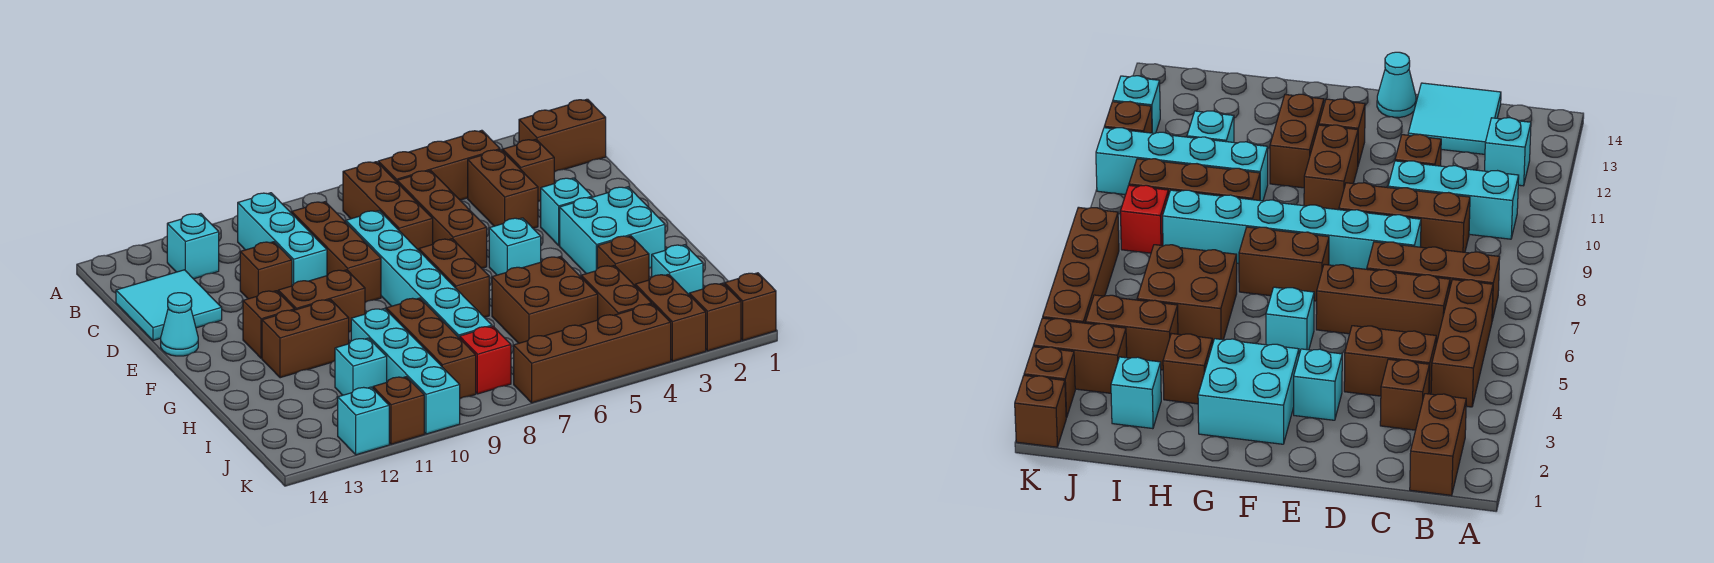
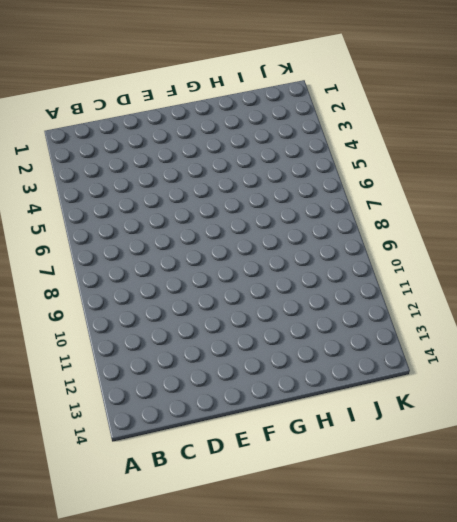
none -> brown 1x2 brick [519,99,606,172]
none -> brown 1x3 brick [378,130,500,200]
none -> brown 1x3 brick [343,162,433,250]
none -> cyan 1x3 brick [238,193,327,286]

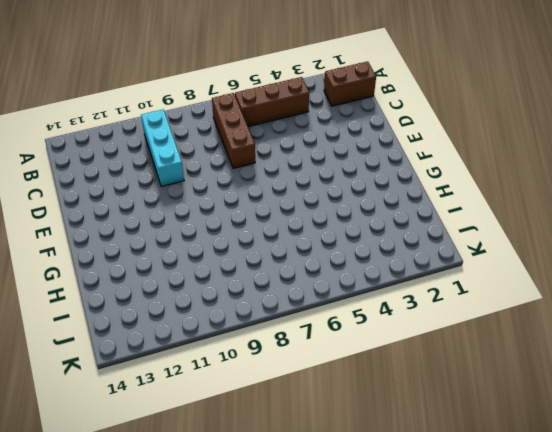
none -> cyan 1x1 brick [167,213,219,279]
none -> brown 1x1 brick [503,139,554,202]
none -> brown 1x2 brick [468,150,538,228]
none -> brown 1x3 brick [397,170,487,268]

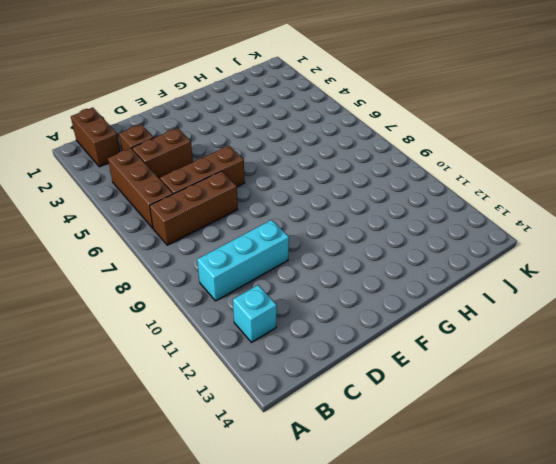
none -> brown 1x3 brick [292,202,381,302]
none -> cyan 2x2 tile [116,270,222,340]
none -> cyan 1x6 brick [346,211,492,337]
none -> brown 1x1 brick [240,242,292,299]

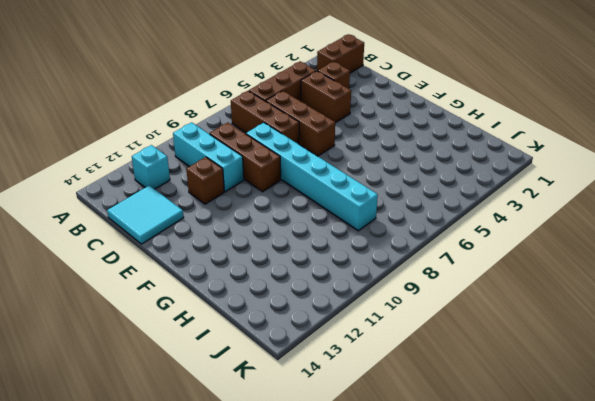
none -> cyan 1x1 brick [541,178,592,245]
none -> cyan 1x1 cone [161,293,198,356]
none -> cyan 2x2 brick [560,187,665,274]
none -> cyan 1x1 brick [489,218,541,275]

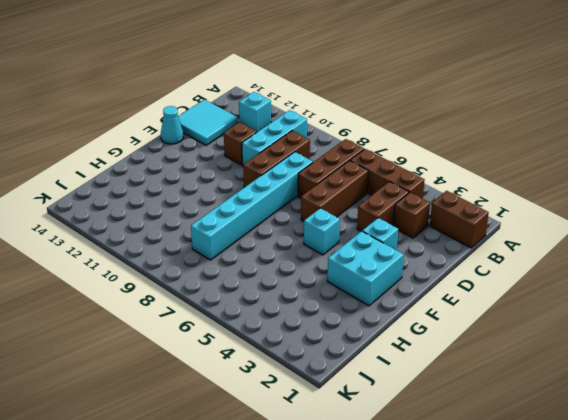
none -> brown 1x2 brick [419,239,489,317]
none -> brown 1x2 brick [278,270,365,332]
none -> brown 1x1 brick [243,291,295,358]
none -> brown 1x2 brick [262,300,349,378]

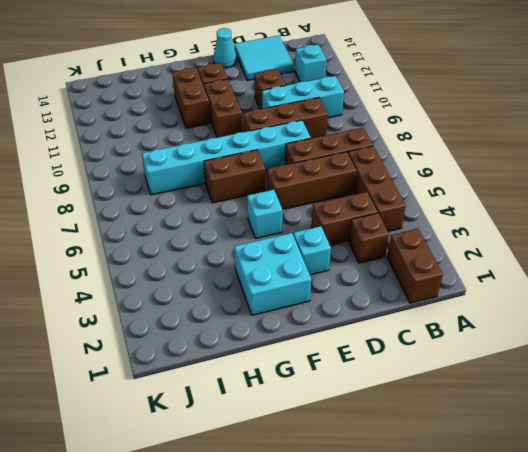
none -> brown 1x1 brick [597,236,649,286]
none -> brown 2x2 brick [492,257,598,343]
none -> brown 1x3 brick [386,298,476,399]
none -> cyan 1x4 brick [351,308,460,434]

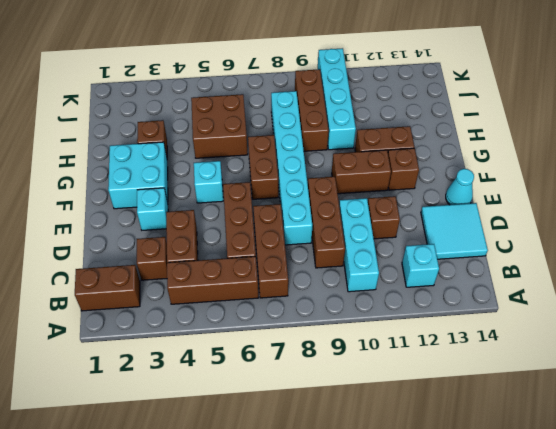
none -> cyan 1x1 brick [652,245,703,294]
none -> brown 1x2 brick [581,265,652,320]
none -> cyan 1x1 brick [335,338,387,395]
none -> brown 1x2 brick [635,274,706,361]

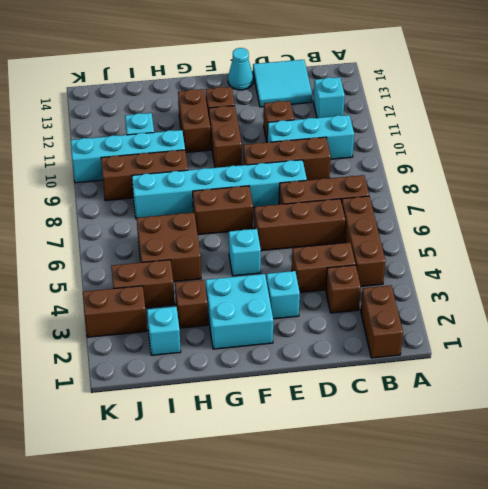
none -> red 1x1 brick [459,326,511,394]
none -> brown 1x1 brick [724,273,776,340]
none -> brown 1x1 brick [689,283,741,351]
none -> brown 1x4 brick [514,304,671,403]

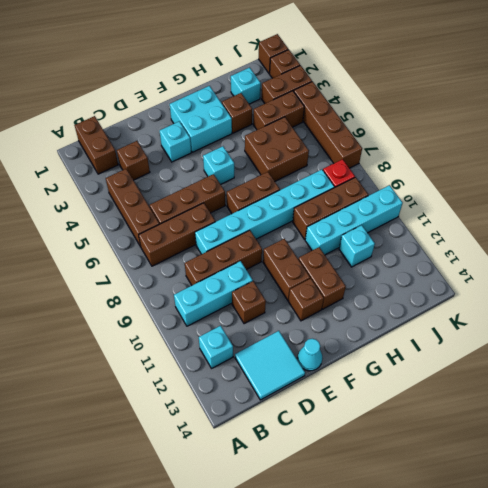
none -> brown 1x2 brick [468,150,538,228]
none -> brown 1x1 brick [373,377,424,444]
none -> cyan 1x1 brick [338,387,389,455]

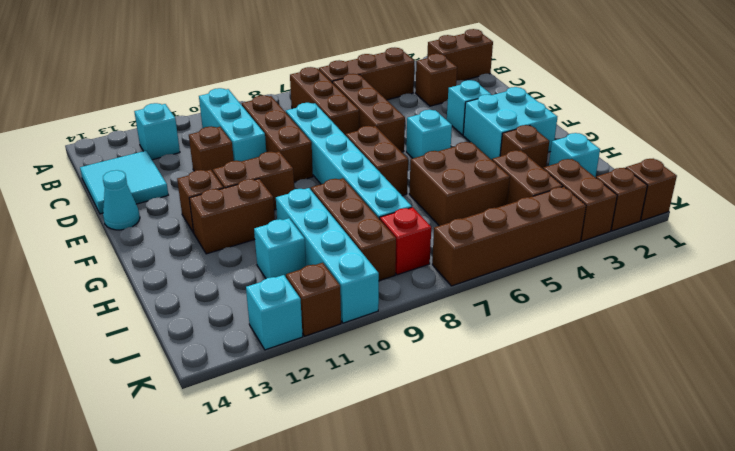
none -> brown 1x2 brick [468,150,538,228]

